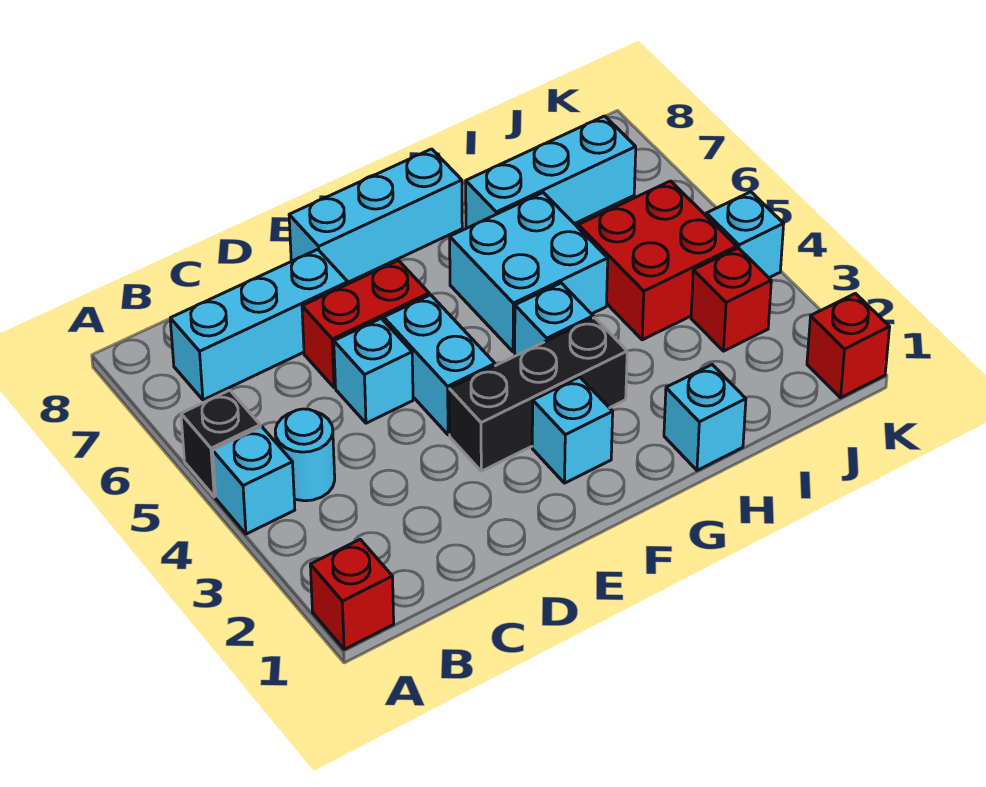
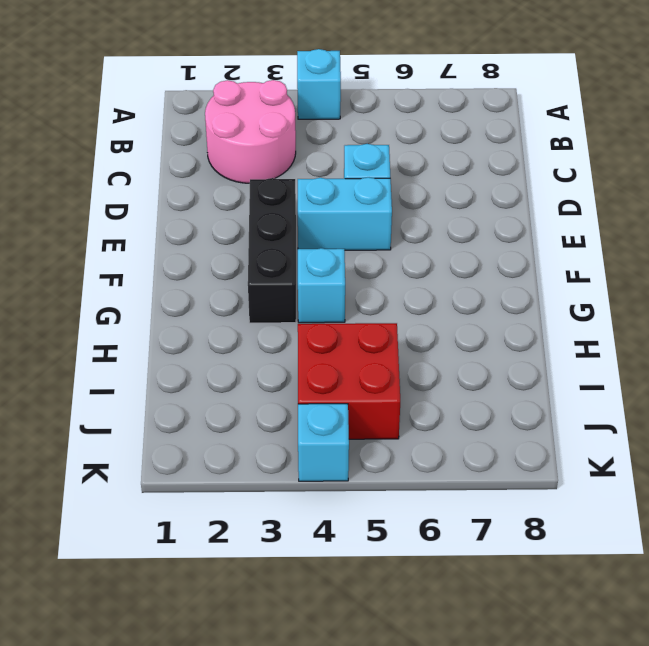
pink 2x2 round brick [205,80,296,183] -> none
none -> red 1x1 brick [310,540,394,649]
none -> black 1x1 brick [181,390,260,497]
none -> cyan 1x1 round brick [275,409,335,501]

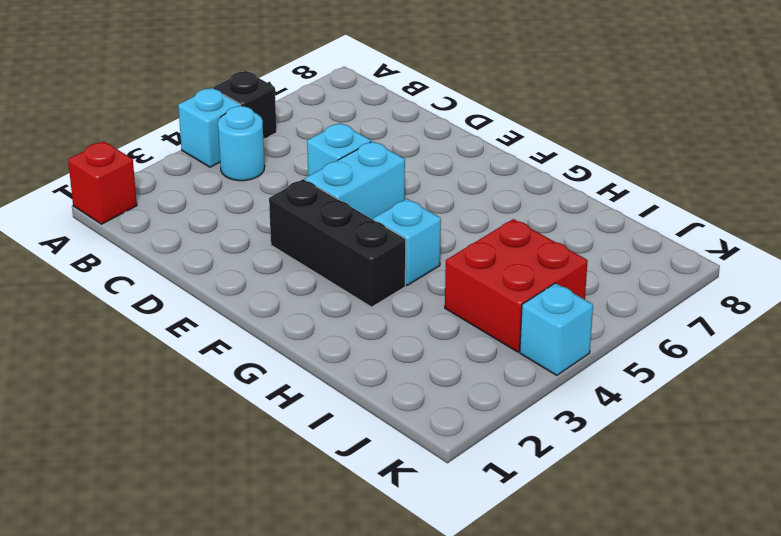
none -> cyan 1x3 brick [170,249,348,400]
none -> red 1x2 brick [302,261,429,388]
none -> cyan 1x3 brick [289,149,462,282]

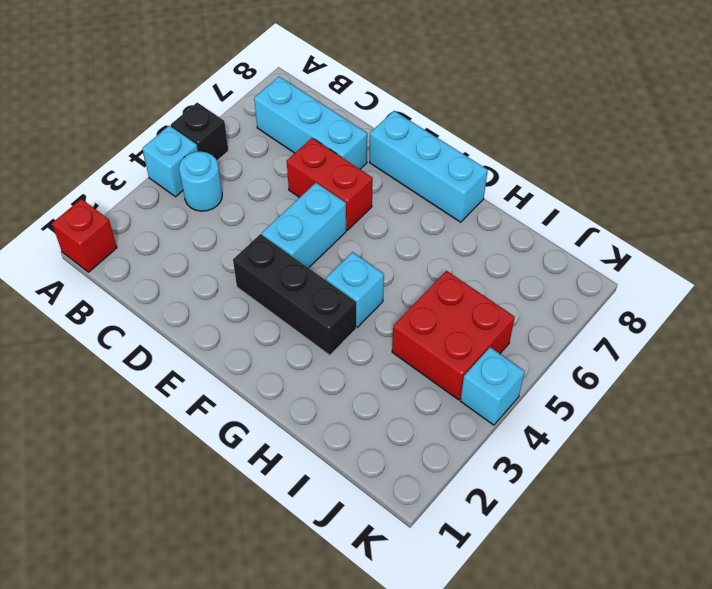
none -> cyan 1x1 brick [334,318,413,423]
none -> cyan 1x1 brick [532,377,613,483]
none -> cyan 2x2 brick [450,193,608,352]

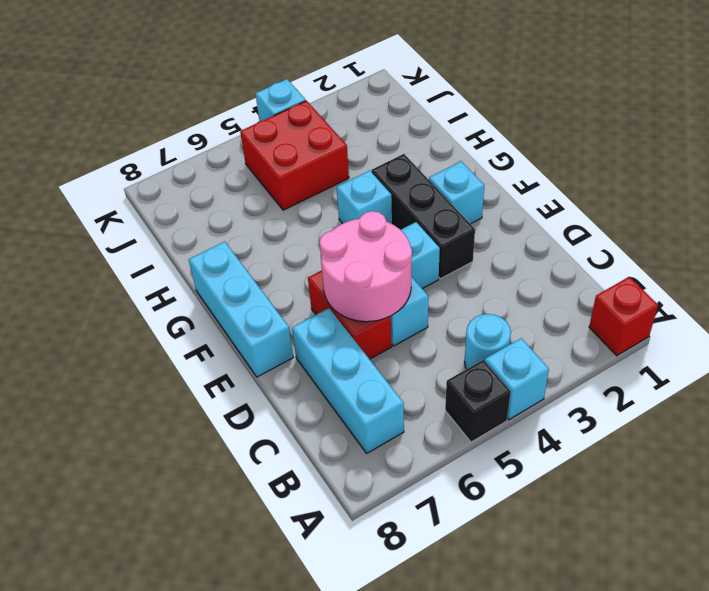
pink 2x2 round brick [319,211,412,322] -> none
none -> cyan 2x2 brick [450,193,608,352]
none -> cyan 1x1 brick [664,365,746,470]
none -> cyan 1x3 brick [466,116,636,228]

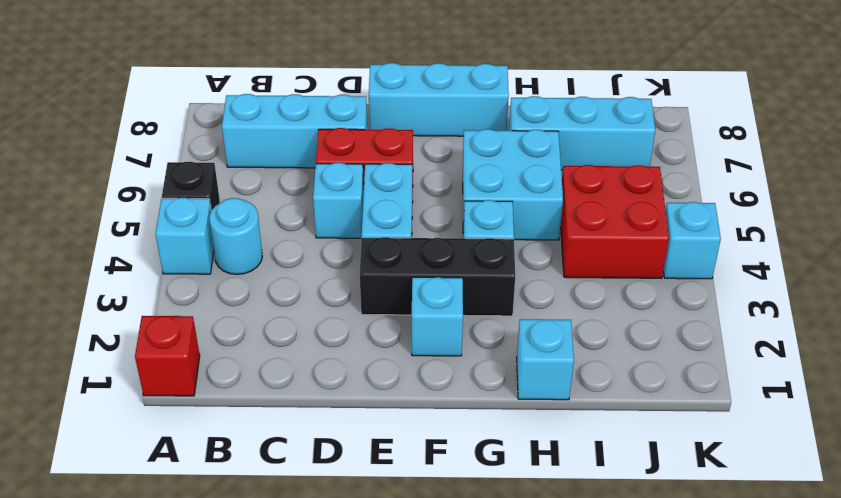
none -> red 1x1 brick [691,248,771,351]
none -> red 1x1 brick [807,293,890,398]

